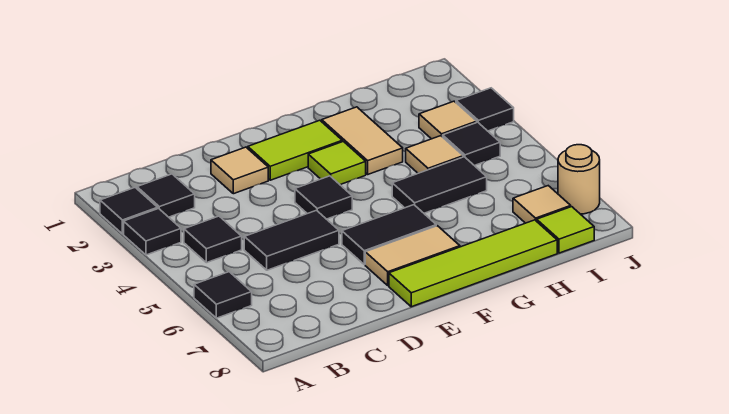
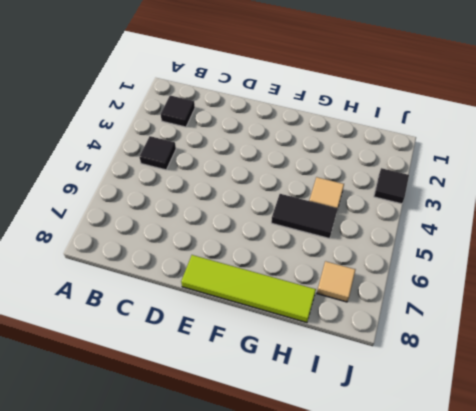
none -> black 1x1 tile [100,188,158,234]
none -> black 1x1 tile [124,208,181,255]
none -> black 1x1 tile [194,272,252,318]

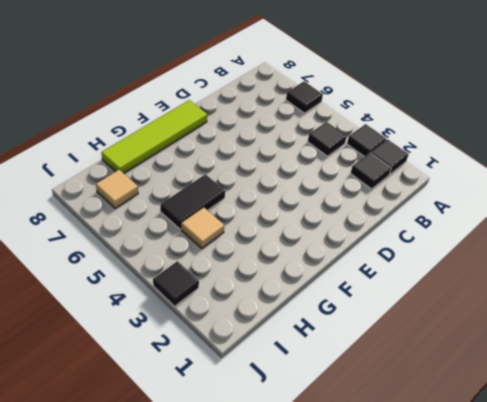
none -> black 1x2 tile [244,210,339,270]
none -> tan 1x1 tile [211,147,268,194]
none -> lime 1x2 tile [248,120,342,180]

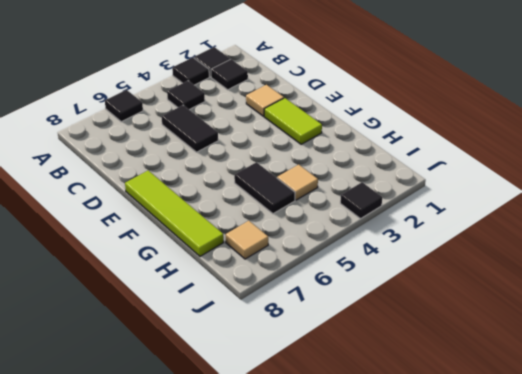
none -> black 1x1 tile [295,176,352,219]
none -> black 1x2 tile [342,205,436,265]
none -> tan 1x2 tile [365,226,460,286]

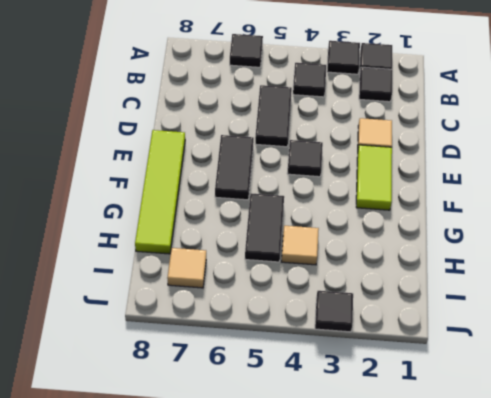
none -> tan 1x2 tile [365,226,460,286]
none -> lime 1x1 tile [308,141,366,185]
none -> tan 1x2 tile [322,107,403,174]

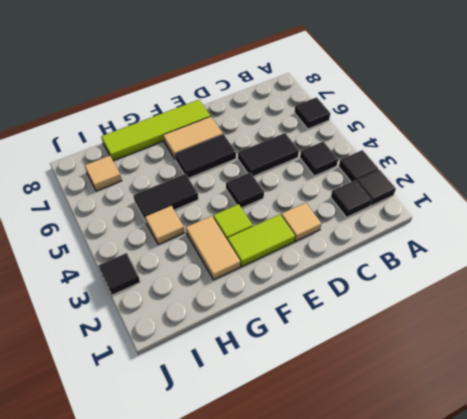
none -> tan 1x1 tile [419,101,477,139]
none -> black 1x1 tile [443,122,500,166]
none -> lime 1x1 tile [537,207,594,253]

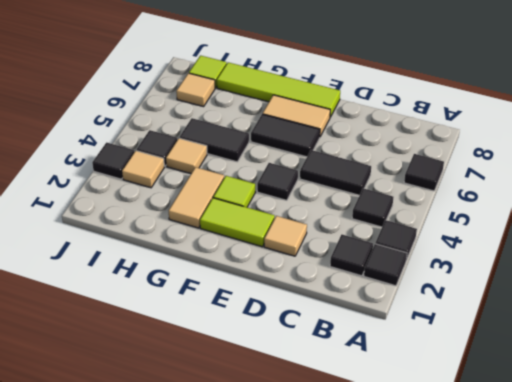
none -> tan 1x1 round brick [558,145,600,214]

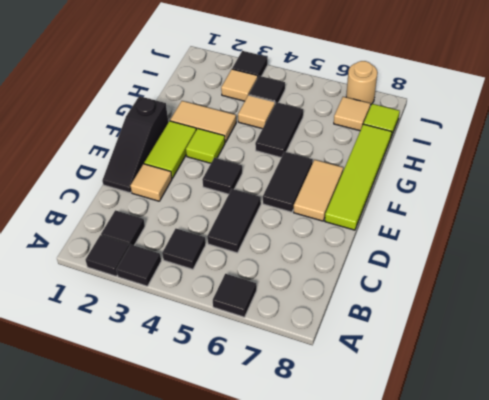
black 1x3 slope [102,96,168,193] -> none

